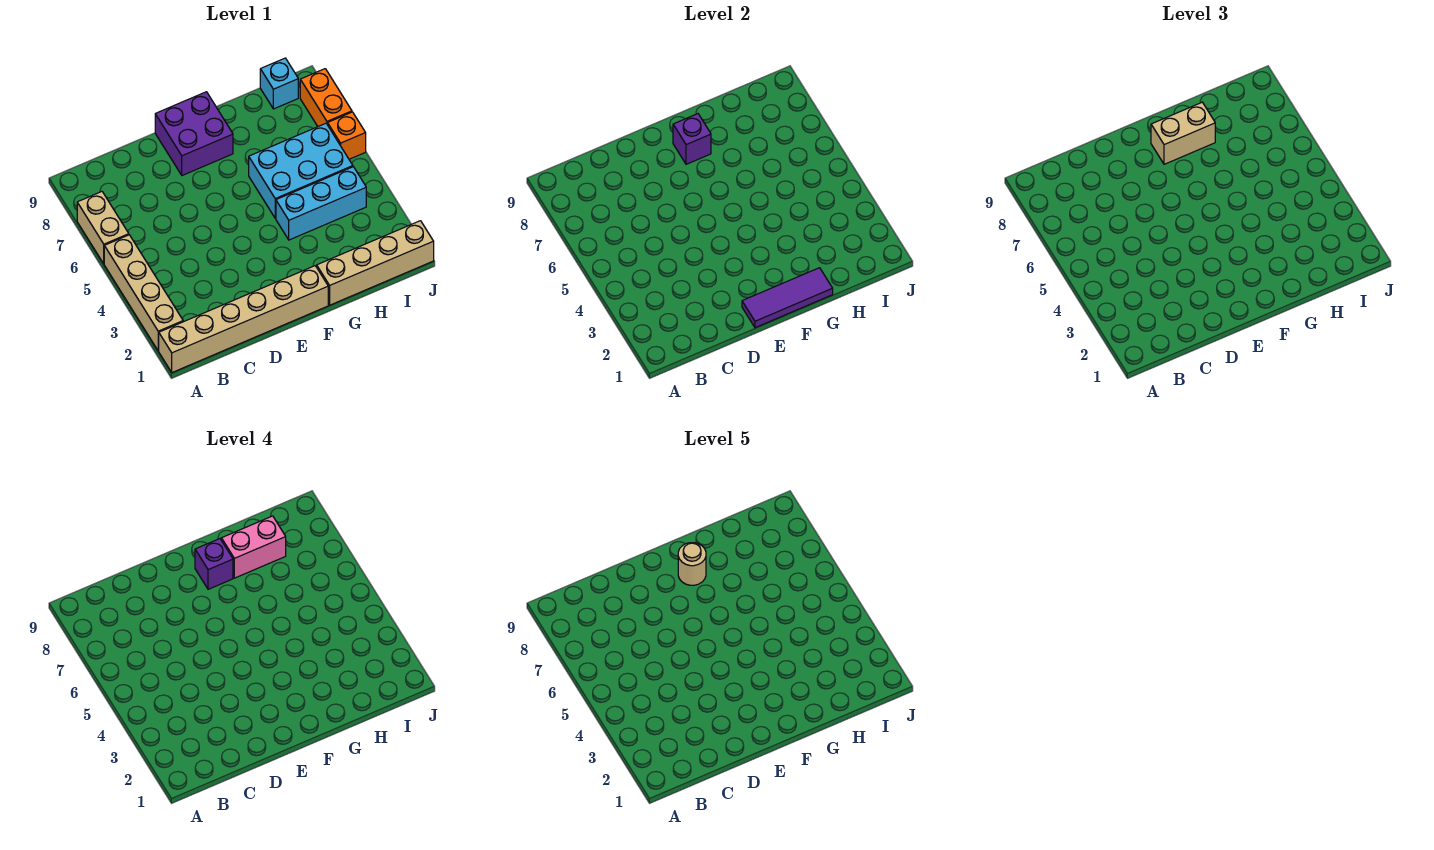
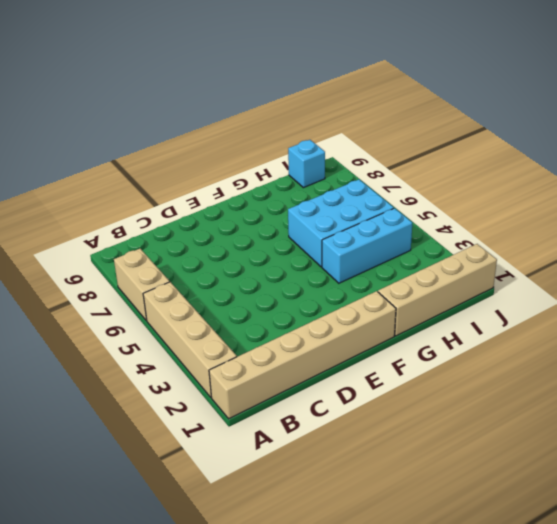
none -> purple 2x2 brick [155,92,233,175]
none -> orange 1x1 brick [328,112,366,159]
none -> orange 1x2 brick [300,69,352,126]

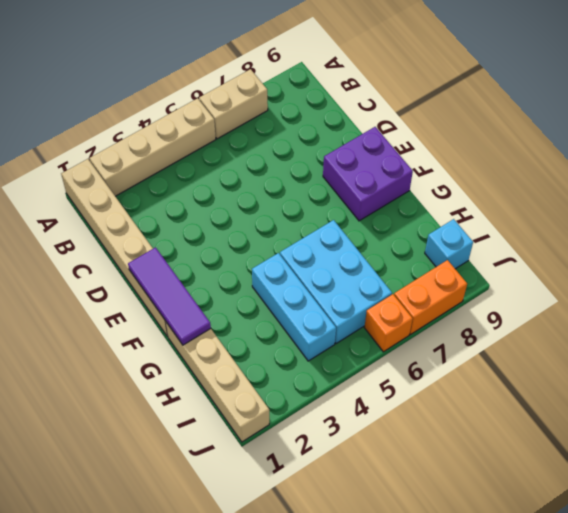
none -> purple 1x1 brick [673,114,711,164]
none -> tan 1x2 brick [1151,102,1215,164]
none -> purple 1x1 brick [195,539,233,589]

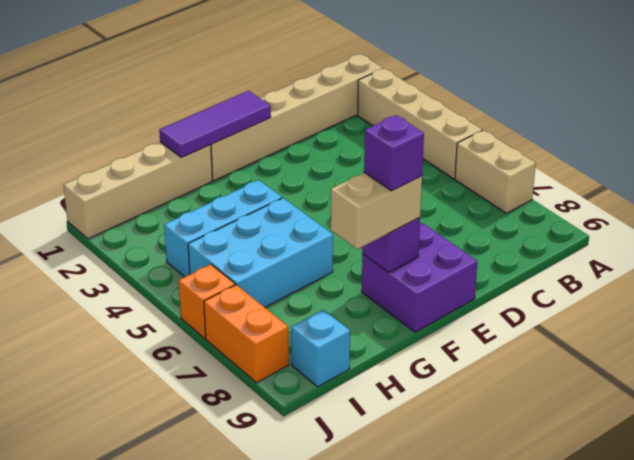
none -> pink 1x2 brick [221,516,286,578]
none -> tan 1x1 round brick [678,543,706,585]

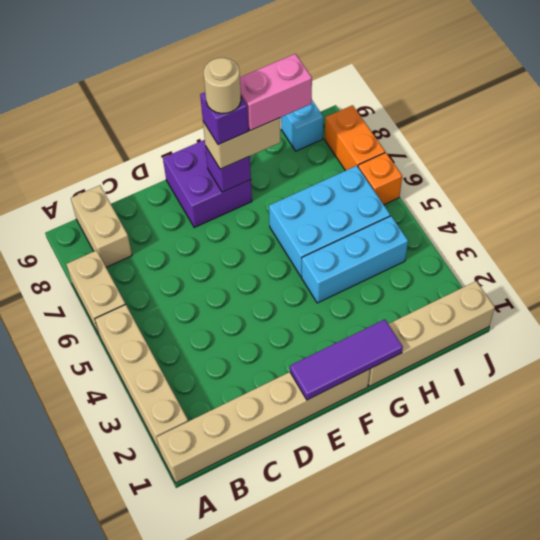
tan 1x2 brick [71,185,132,267] -> none

